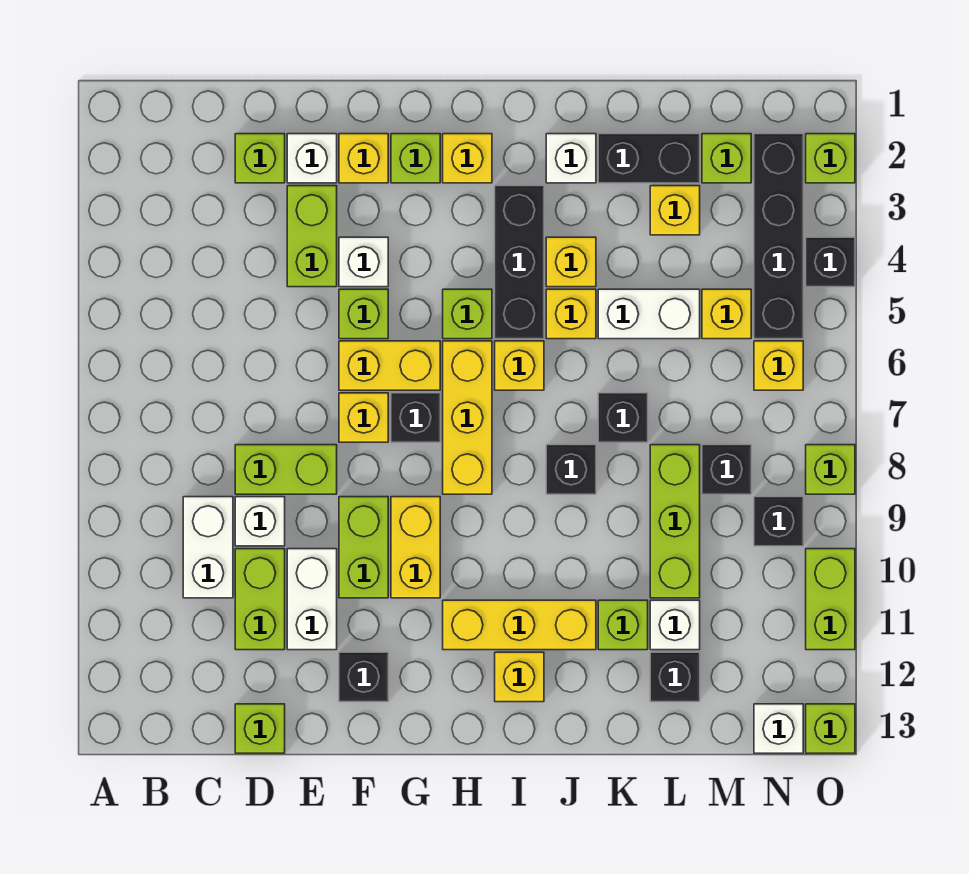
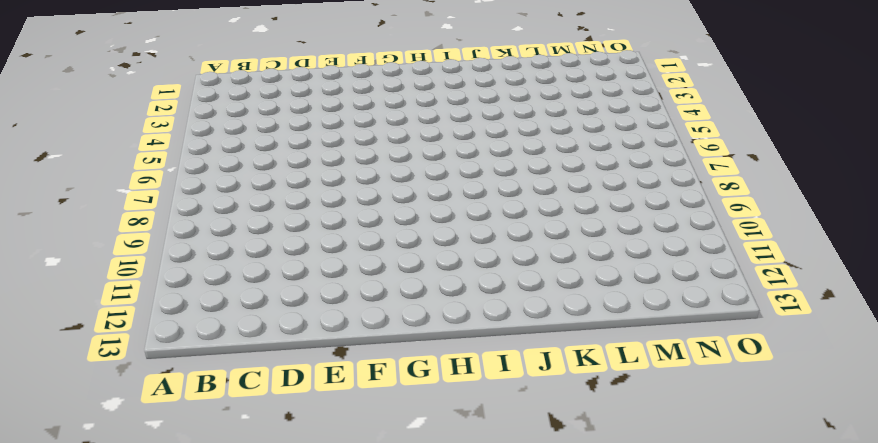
none -> white 1x2 brick [183,497,233,598]
none -> lime 1x1 brick [235,134,285,183]
none -> lime 1x2 brick [235,445,337,494]
none -> white 1x1 brick [235,497,285,546]

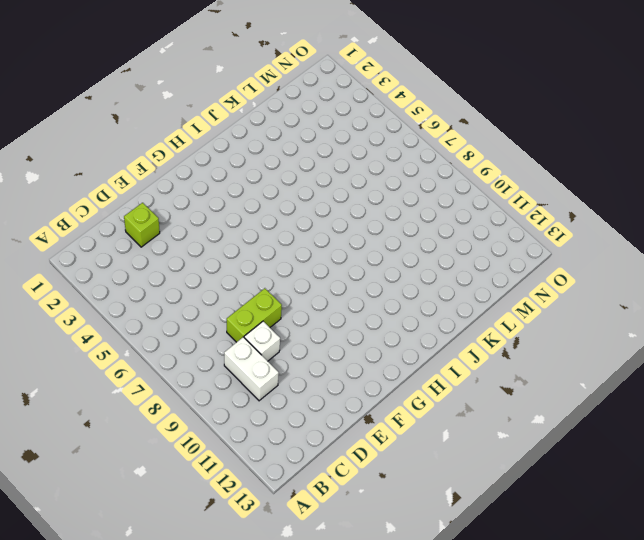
none -> lime 1x2 brick [235,549,285,650]
none -> lime 1x1 brick [235,704,285,753]
none -> white 1x1 brick [287,134,337,183]
none -> lime 1x2 brick [287,186,337,287]

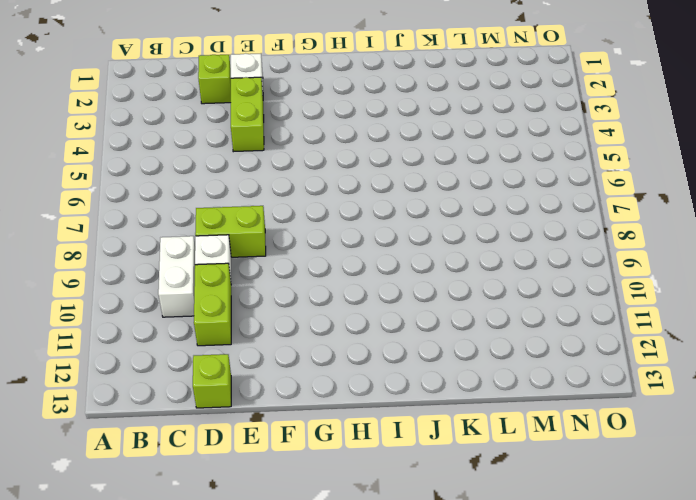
none -> white 1x2 brick [287,549,337,650]
none -> yellow 1x1 brick [339,134,388,183]
none -> white 1x1 brick [339,237,388,287]
none -> lime 1x1 brick [339,289,388,339]

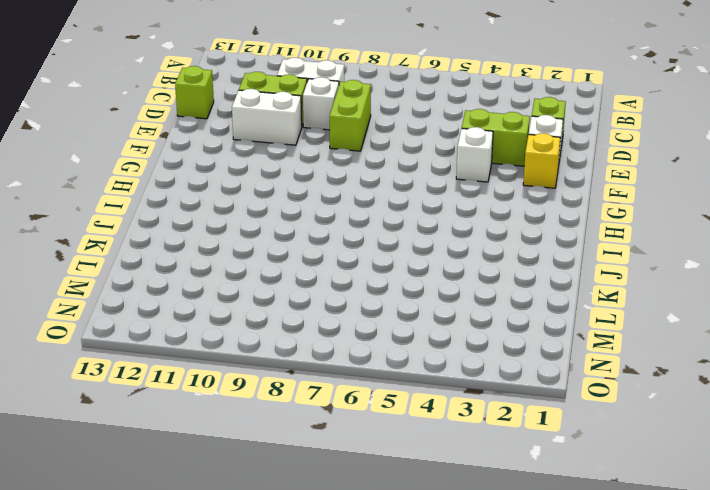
none -> lime 1x1 brick [339,289,388,339]
none -> yellow 1x2 brick [339,341,440,390]
none -> yellow 1x1 brick [339,393,388,442]
none -> lime 1x2 brick [339,497,388,598]

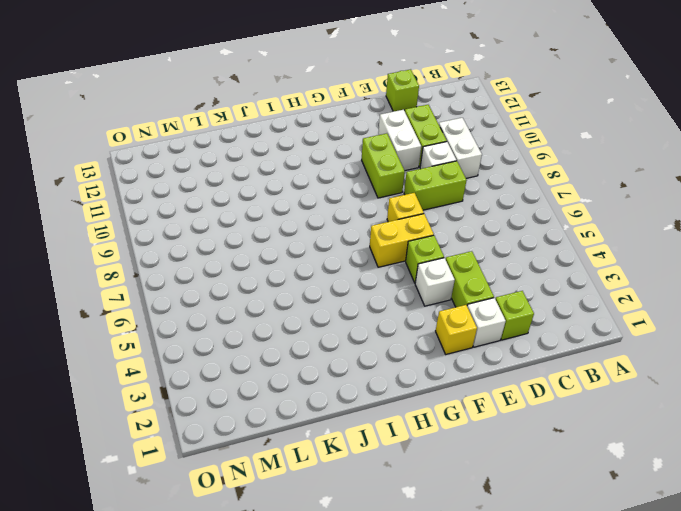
none -> black 1x1 brick [339,652,388,702]
none -> lime 1x1 brick [391,134,440,183]
none -> black 1x1 brick [391,393,440,442]
none -> yellow 1x2 brick [391,497,440,598]

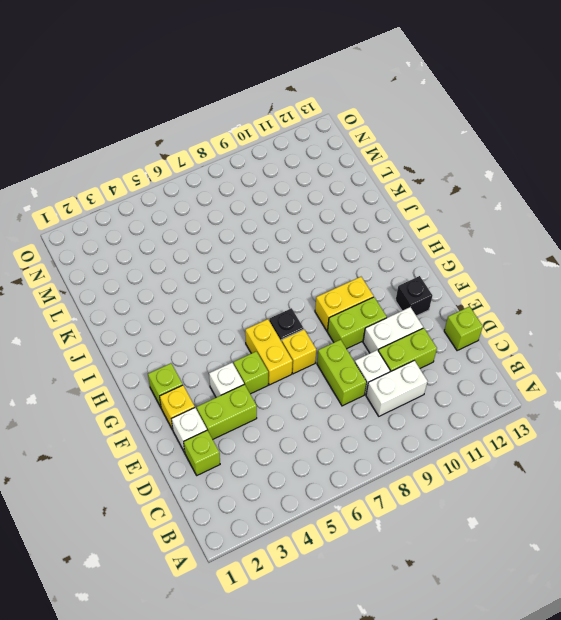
none -> yellow 1x1 brick [443,134,492,183]
none -> lime 1x1 brick [443,289,492,339]
none -> yellow 1x3 brick [443,341,492,494]
none -> yellow 1x3 brick [443,600,596,650]

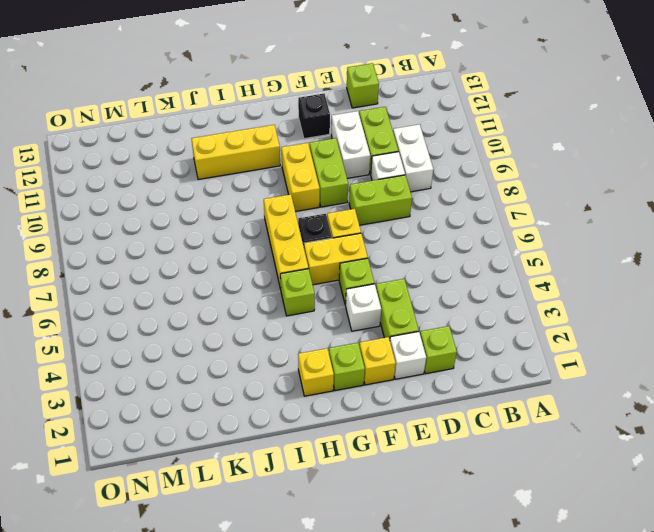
none -> black 1x3 brick [495,186,544,339]
none -> yellow 1x1 brick [495,341,544,390]
none -> yellow 1x1 brick [495,652,544,702]
none -> white 1x1 brick [546,134,596,183]

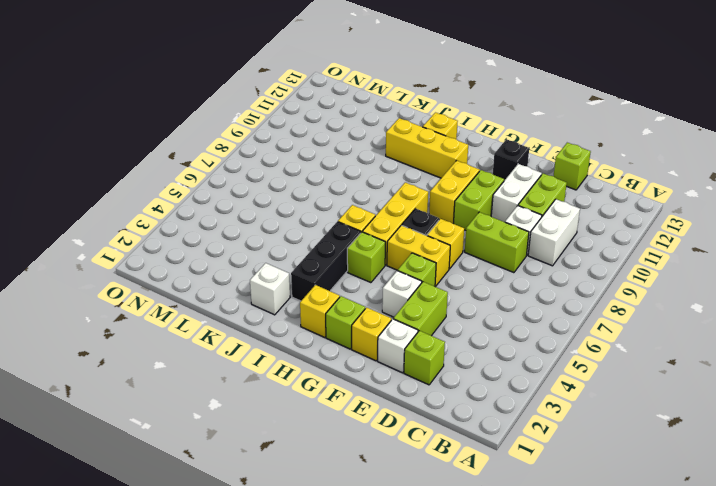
none -> yellow 1x1 brick [546,237,596,287]
none -> yellow 1x1 brick [546,289,596,339]
none -> black 1x1 brick [546,445,596,494]
none -> black 1x2 brick [598,134,700,183]

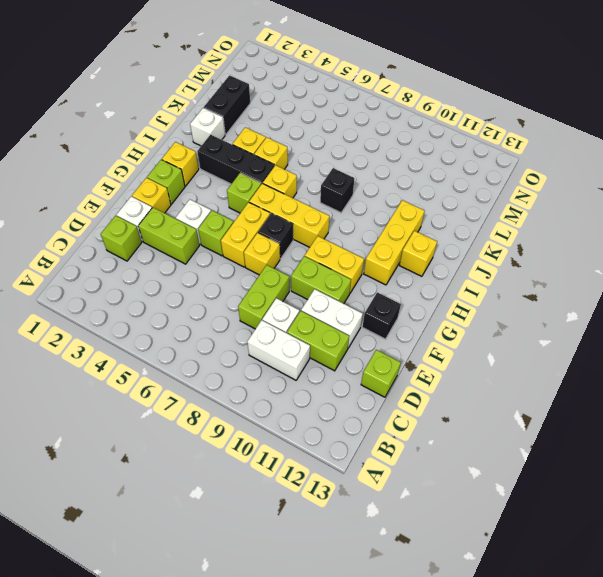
none -> white 1x2 brick [598,289,700,339]
none -> black 1x1 brick [598,393,648,442]
none -> lime 1x1 brick [598,600,648,650]
none -> yellow 1x1 brick [650,186,700,235]

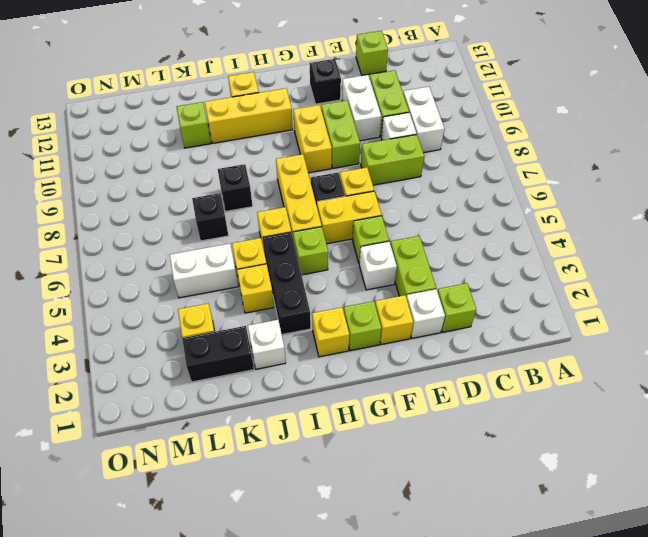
none -> lime 1x3 brick [650,445,700,598]
none -> white 1x1 brick [650,600,700,650]
none -> black 1x1 brick [650,652,700,702]
none -> lime 1x1 brick [702,134,751,183]

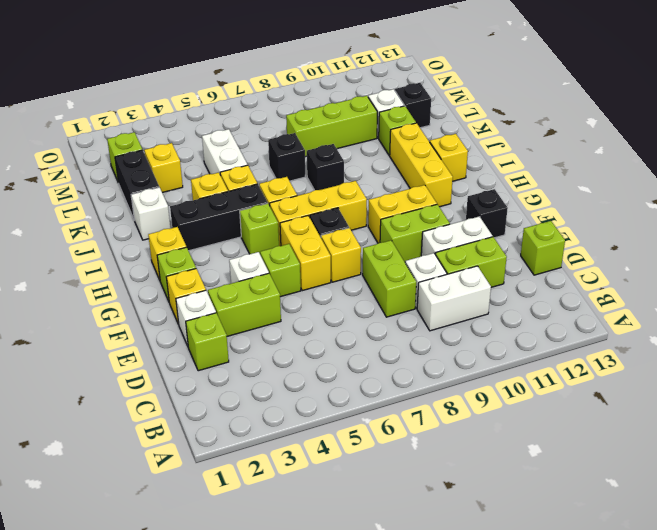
none -> yellow 1x1 brick [702,289,751,339]
none -> black 1x1 brick [702,445,751,494]
none -> black 1x4 brick [754,134,803,339]
none -> yellow 1x1 brick [754,341,803,390]

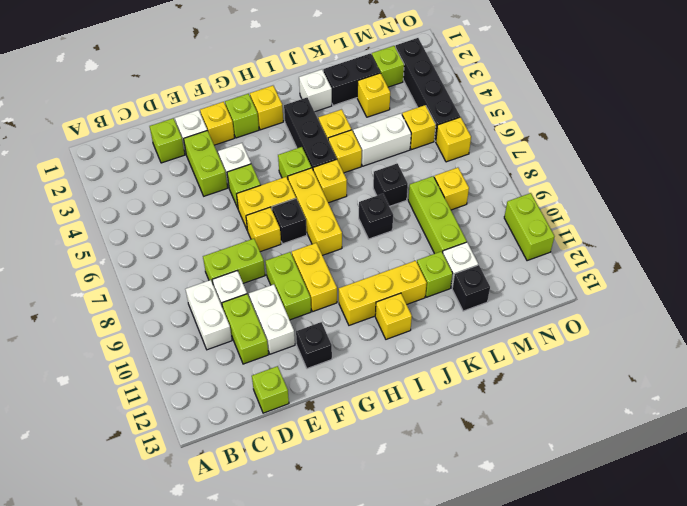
yellow 1x1 brick [434,168,469,210] -> black 1x1 brick [702,445,751,494]
none -> black 1x1 brick [754,497,803,546]
none -> white 1x1 brick [754,704,803,753]
none -> lime 1x1 brick [806,134,855,183]
none -> black 1x1 brick [806,237,855,287]

